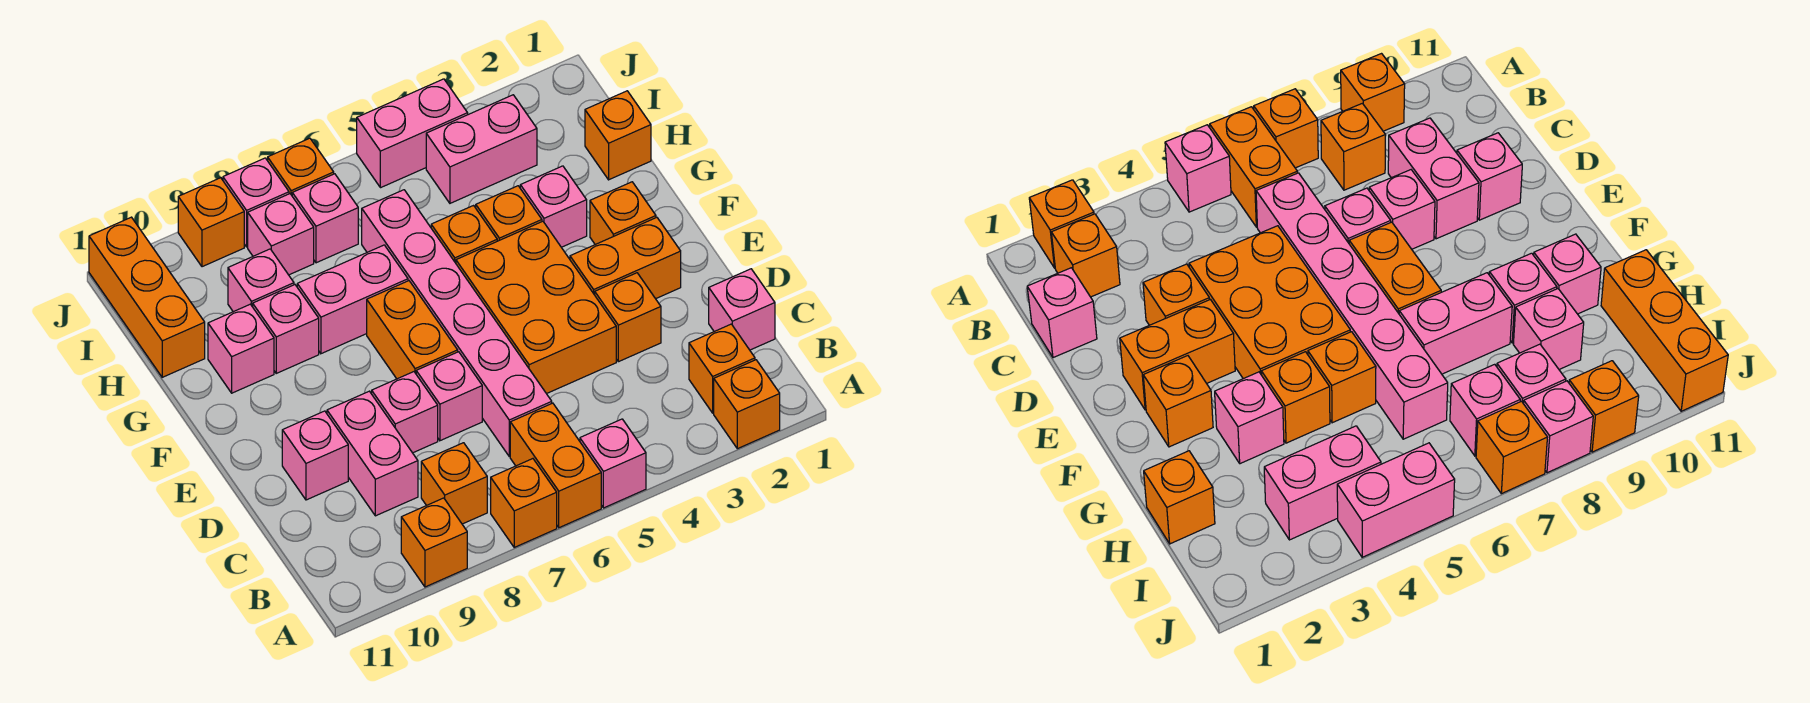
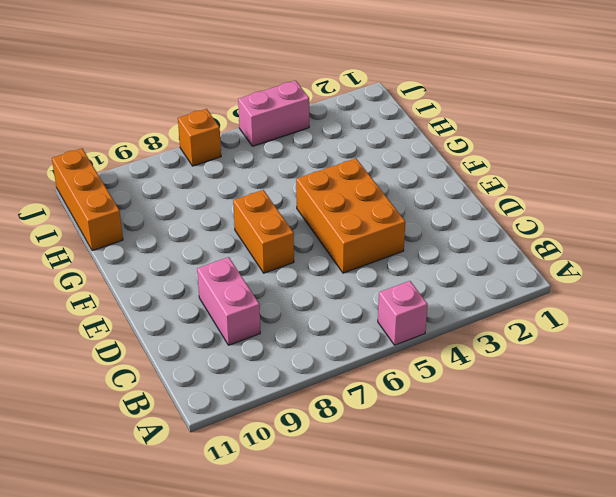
none -> orange 1x1 brick [714,360,780,449]
none -> orange 1x2 brick [510,403,601,528]
none -> orange 1x1 brick [491,459,557,547]
none -> orange 1x1 brick [401,498,467,587]

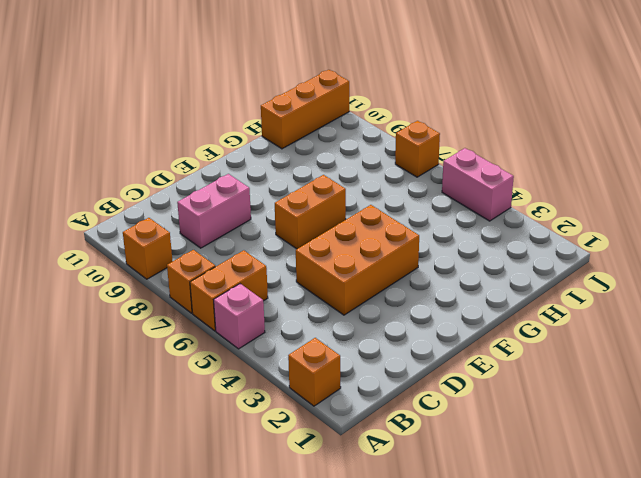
none -> orange 1x1 brick [689,324,755,413]
none -> orange 1x1 brick [421,443,487,524]
none -> pink 1x1 brick [709,269,775,350]
none -> pink 1x6 brick [362,190,552,456]

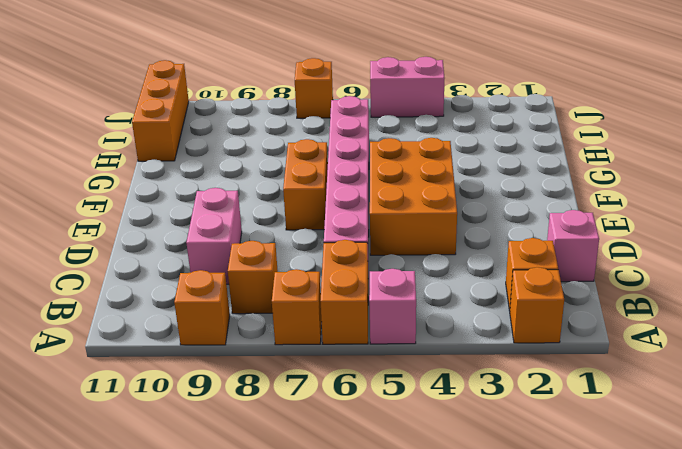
none -> orange 1x1 brick [595,273,661,362]
none -> pink 1x1 brick [416,352,482,441]
none -> pink 1x1 brick [372,372,438,453]
none -> pink 1x1 brick [282,411,348,500]

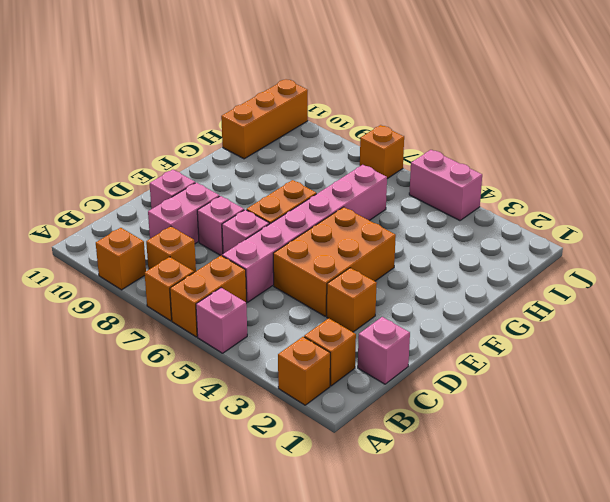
none -> orange 1x2 brick [570,218,681,299]
none -> orange 1x1 brick [590,182,656,245]
none -> pink 1x1 brick [520,166,587,247]
none -> orange 1x1 brick [476,186,542,241]

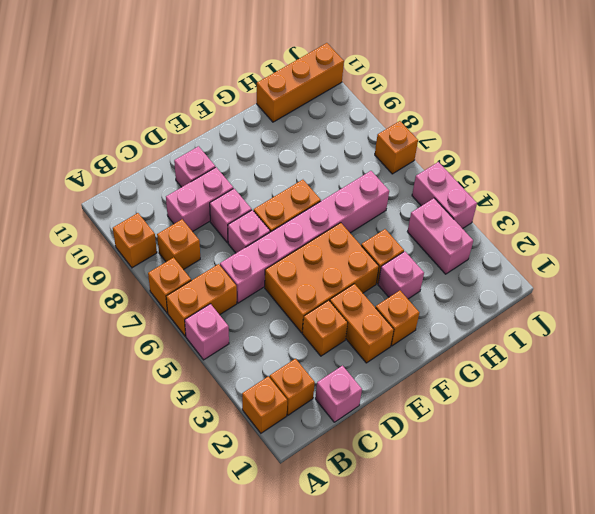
none -> orange 1x1 brick [431,206,497,263]
none -> pink 1x2 brick [297,245,408,354]
none -> pink 1x1 brick [253,285,319,373]
none -> pink 1x1 brick [208,304,274,393]

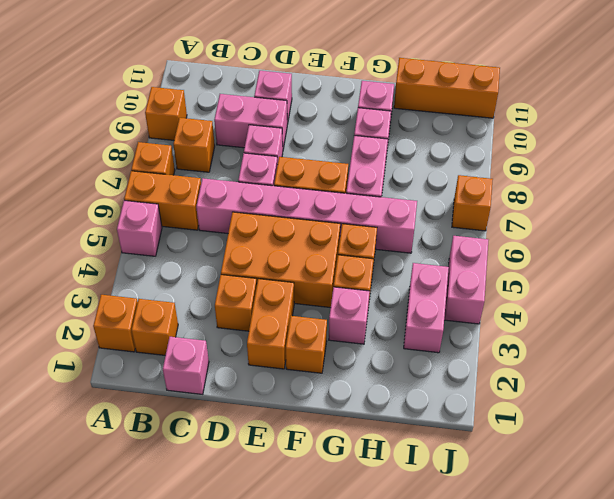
none -> orange 1x1 brick [585,91,651,180]
none -> pink 1x1 brick [228,249,294,312]
none -> pink 1x1 brick [292,174,358,263]
none -> pink 1x1 brick [248,194,314,275]

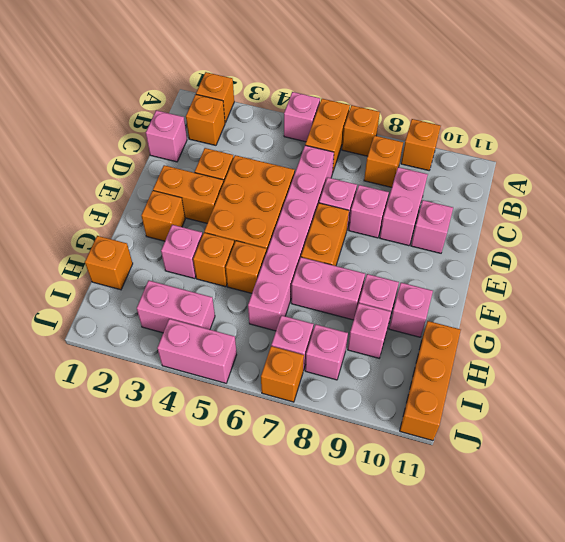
none -> pink 1x1 brick [223,158,289,247]
none -> orange 1x1 brick [178,178,244,267]

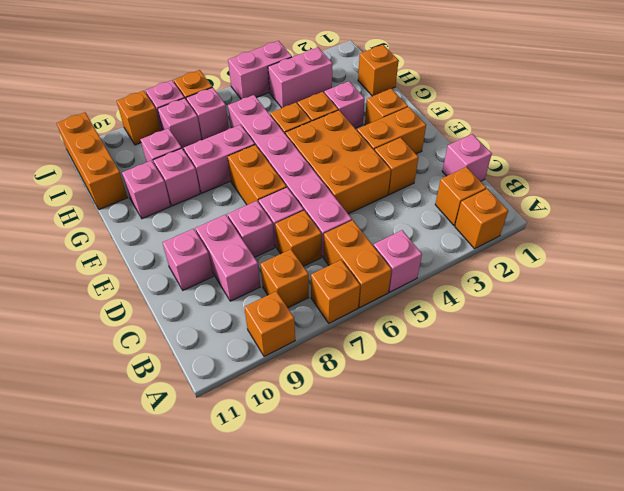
orange 1x1 brick [275,210,322,266] -> none

